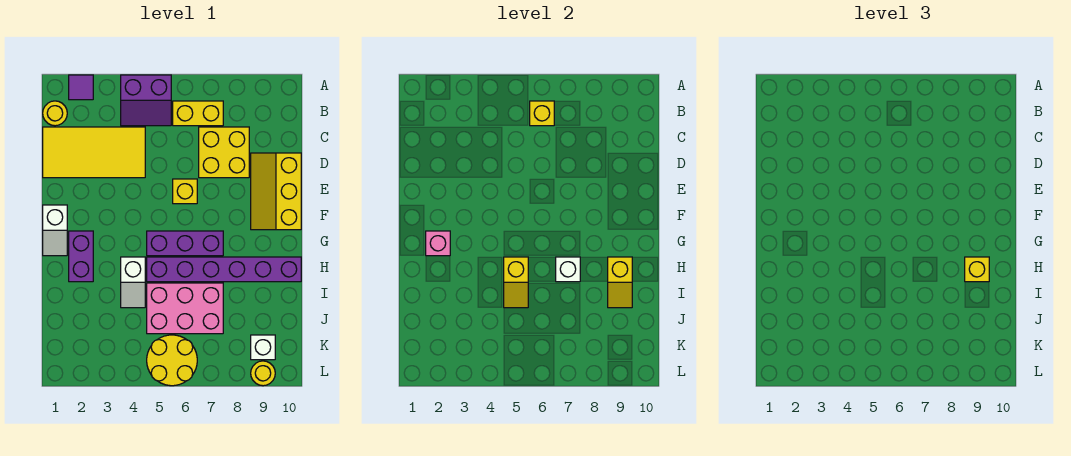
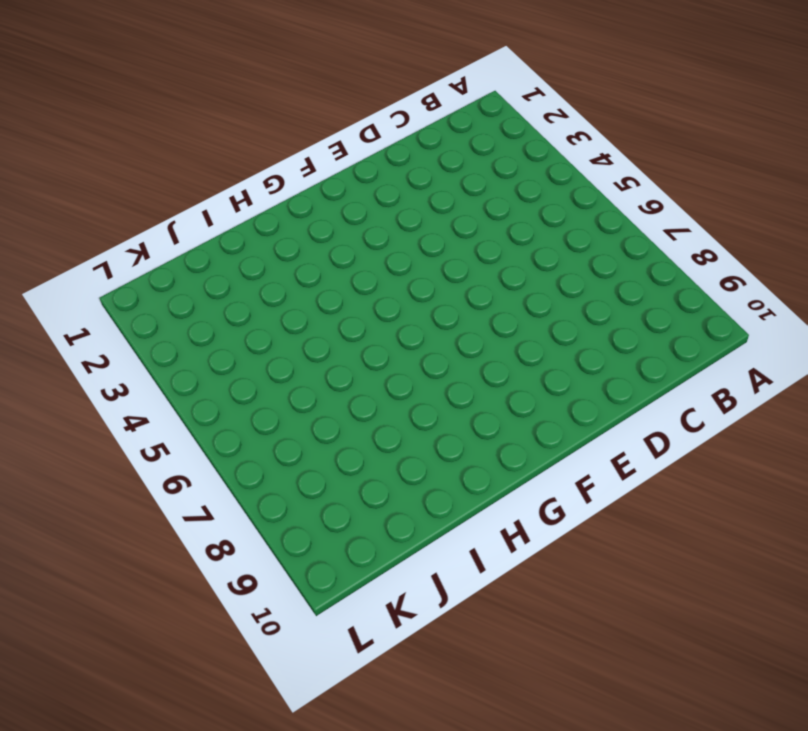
none -> purple 1x1 tile [69,75,93,100]
none -> purple 2x2 slope [121,75,171,126]
none -> yellow 1x1 round brick [43,101,67,126]

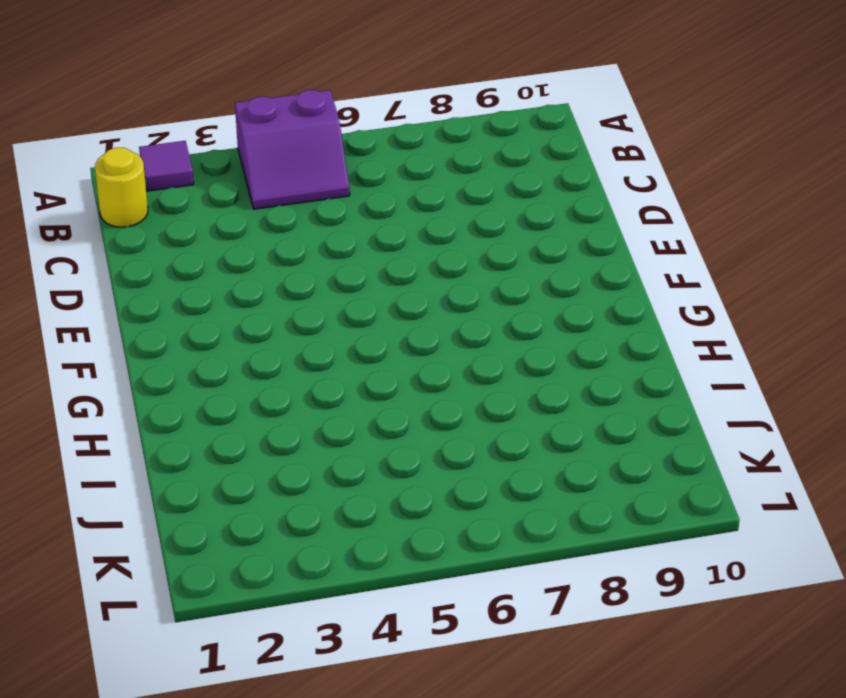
none -> yellow 1x2 brick [173,101,223,126]
none -> yellow 2x4 tile [43,127,145,178]
none -> yellow 2x2 brick [199,127,249,178]

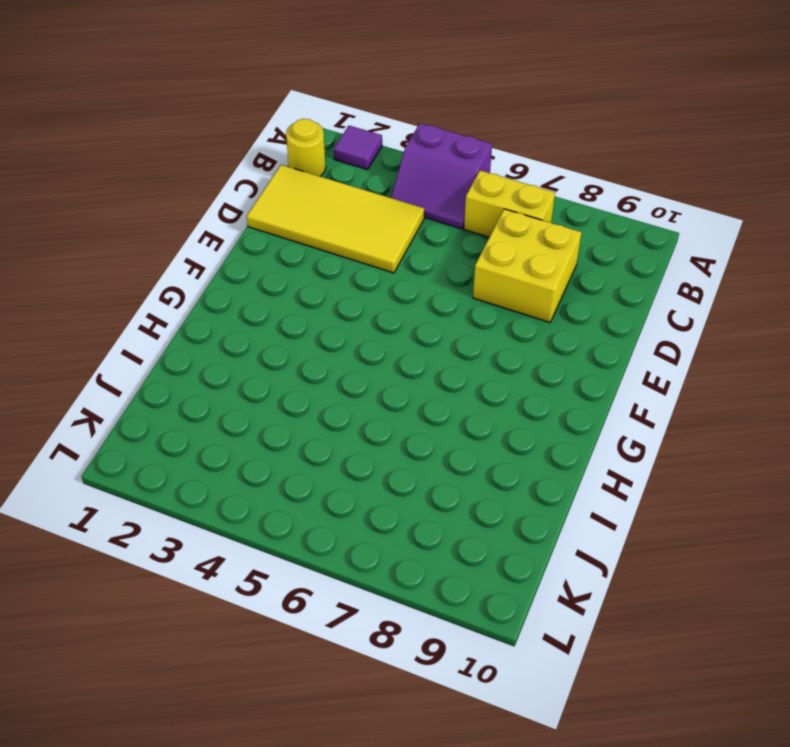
none -> yellow 2x3 slope [251,153,301,230]
none -> yellow 1x1 brick [173,179,197,204]
none -> white 1x2 slope [43,205,67,256]

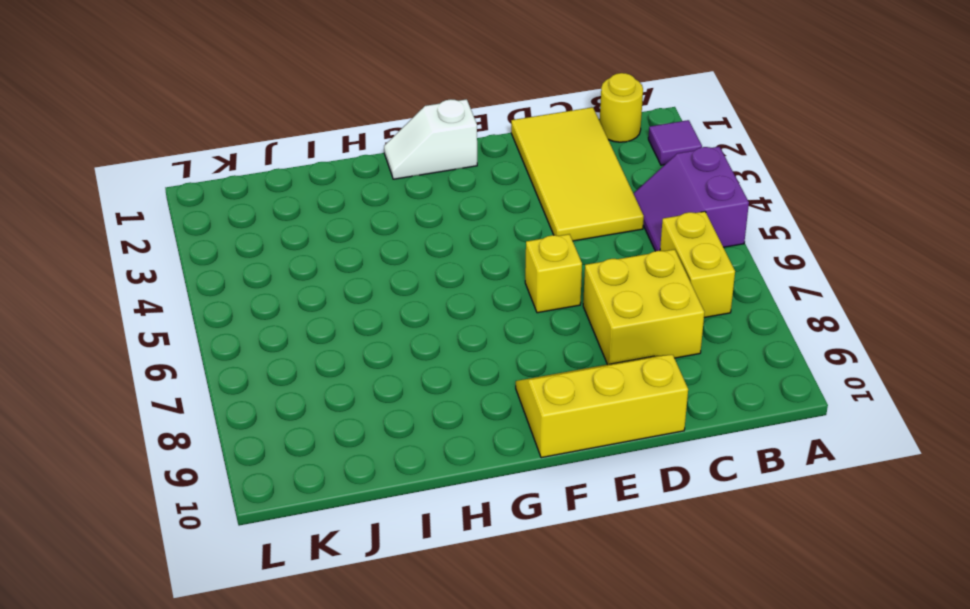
none -> purple 1x2 brick [69,231,93,282]
none -> purple 1x3 brick [147,231,223,256]
none -> white 1x2 slope [121,257,145,308]

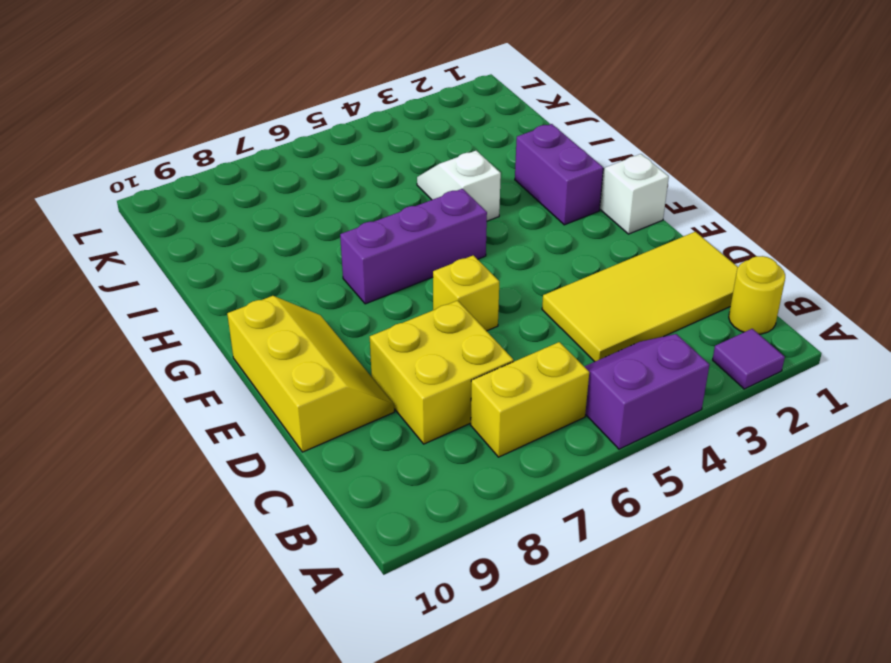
none -> purple 1x6 brick [147,257,301,282]
none -> pink 2x3 brick [147,283,223,334]
none -> yellow 2x2 round brick [147,335,197,386]

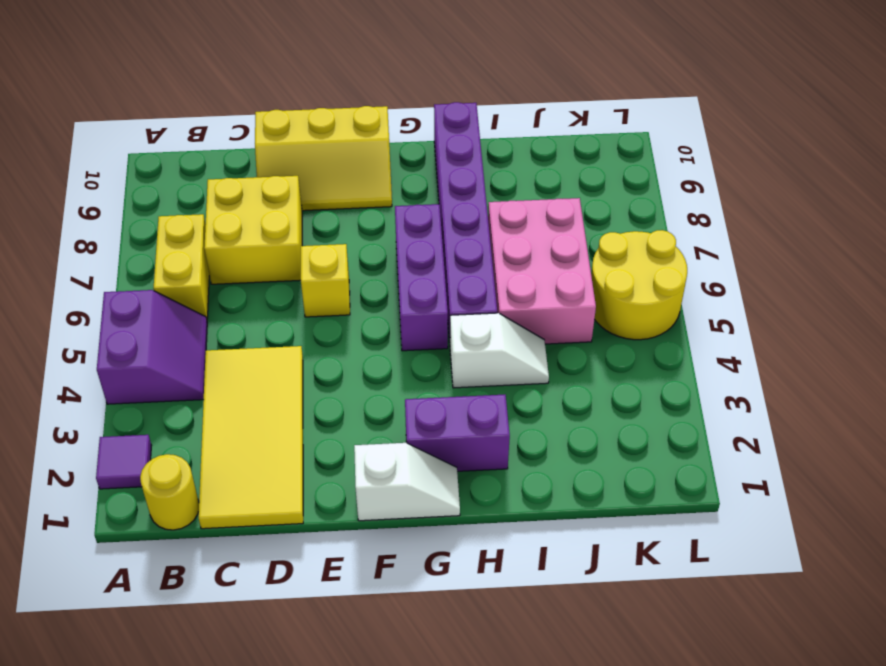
none -> white 1x1 brick [251,335,275,360]
none -> yellow 1x1 round brick [251,361,275,386]
none -> yellow 1x1 brick [530,101,554,126]

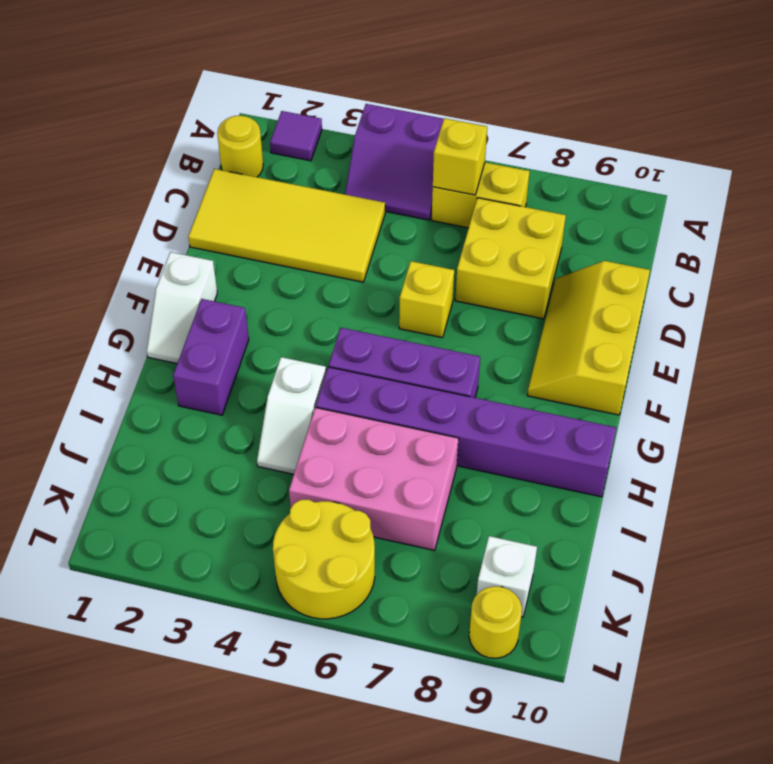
none -> pink 1x1 brick [426,231,450,256]
none -> yellow 1x2 slope [504,257,528,308]
none -> white 1x1 brick [556,257,580,282]

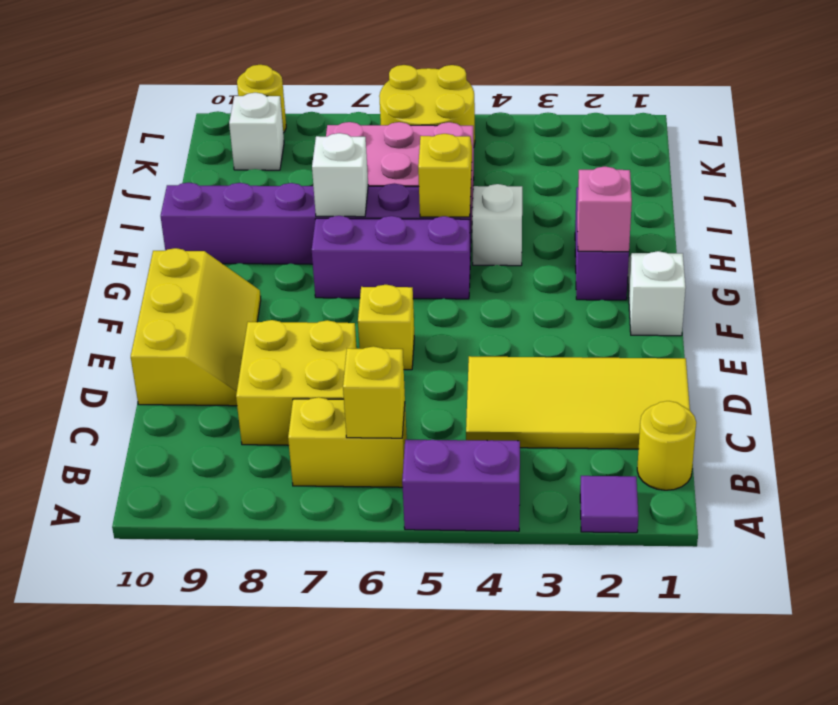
none -> yellow 1x2 slope [608,257,632,308]
none -> yellow 1x1 brick [965,257,989,282]

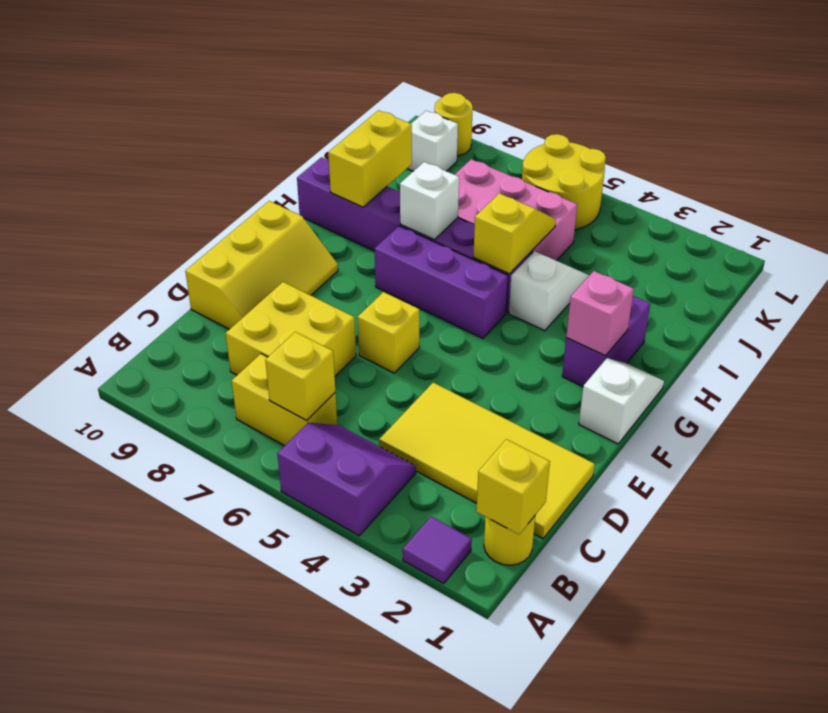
yellow 1x1 brick [476,439,550,534] -> yellow 1x1 brick moved to [965,257,989,282]
yellow 1x2 brick [328,110,412,207] -> yellow 1x2 slope [608,257,632,308]

